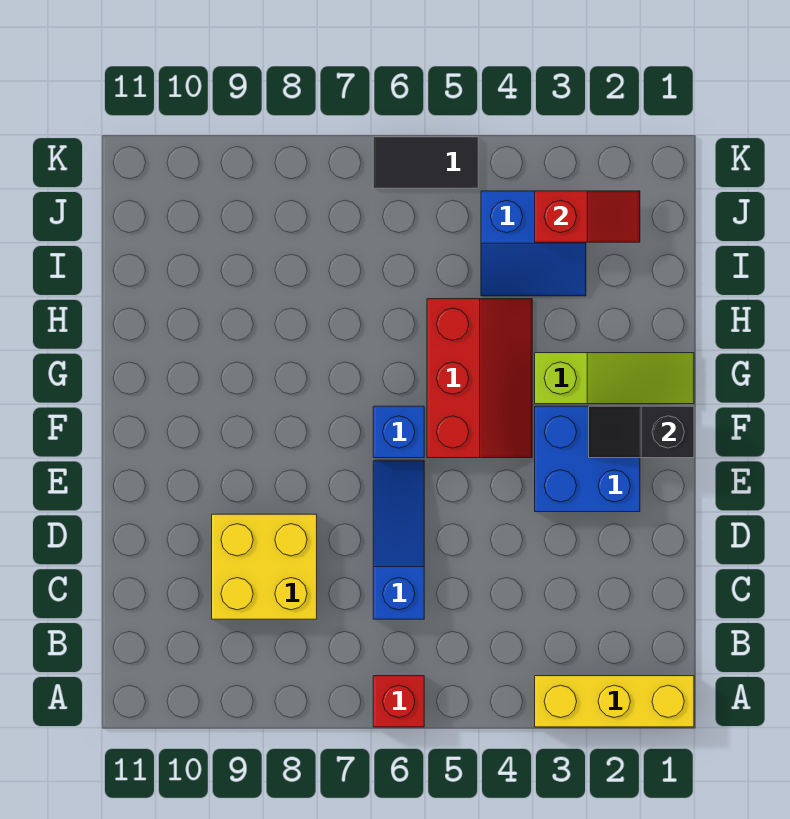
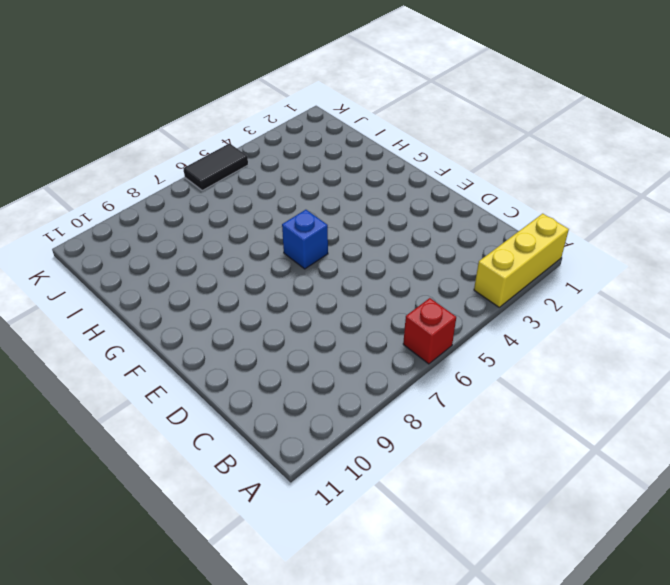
none -> blue 1x3 slope [373,460,424,619]
none -> yellow 2x2 brick [212,514,317,619]
none -> blue 2x2 brick [535,406,640,512]

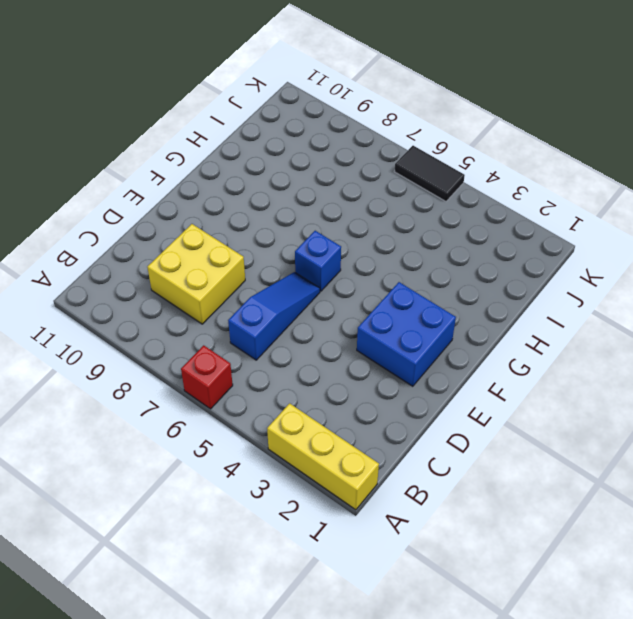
none -> red 2x3 slope [427,299,532,458]
none -> lime 1x3 slope [535,353,694,404]
none -> blue 2x2 slope [481,191,586,296]

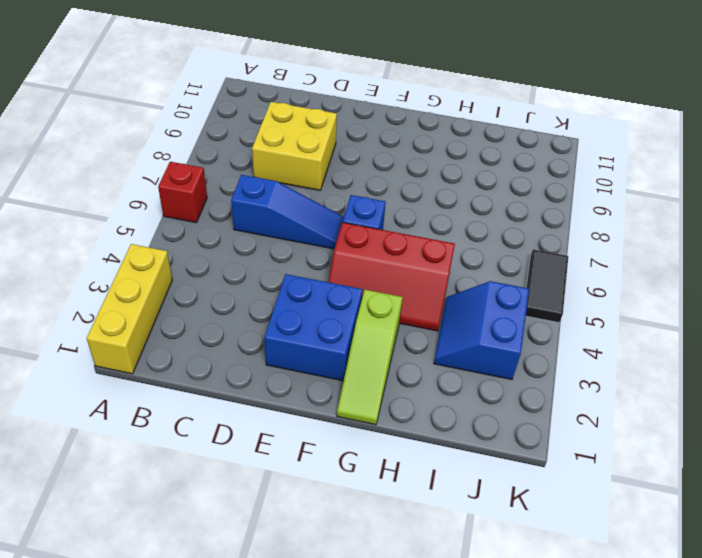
none -> black 1x2 slope [589,406,694,458]
none -> red 1x2 slope [535,191,640,242]

